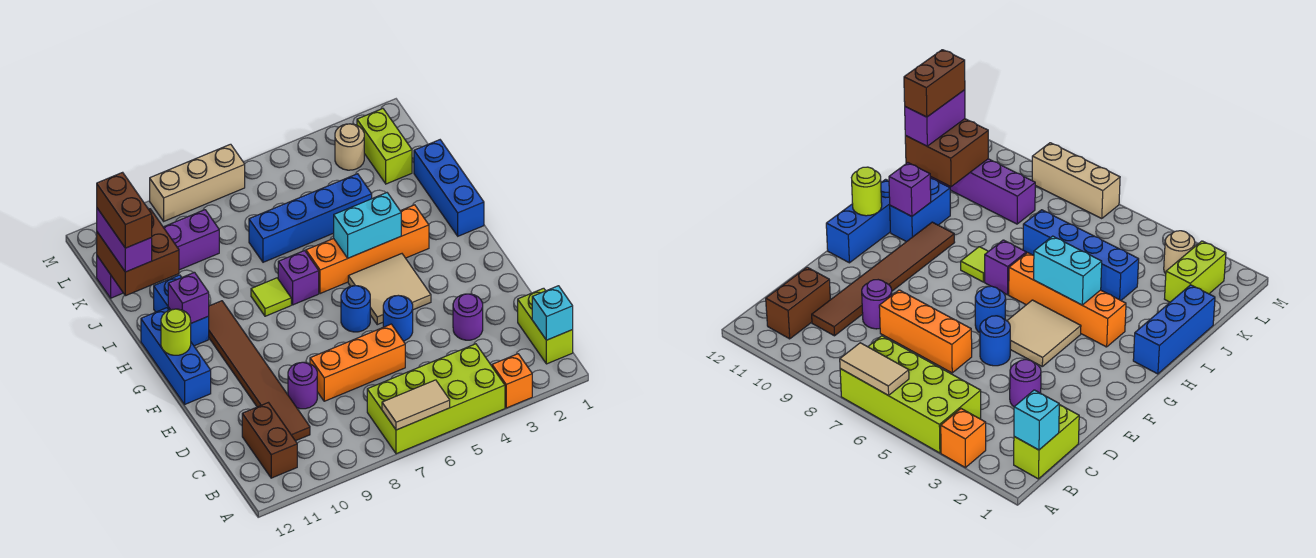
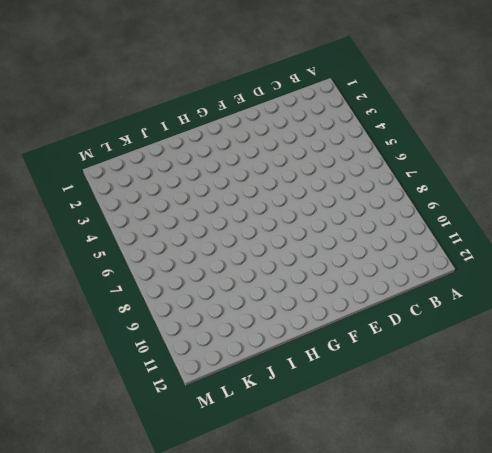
none -> orange 1x1 brick [492,354,532,408]
none -> lime 2x4 brick [367,344,505,454]
none -> lime 1x2 brick [518,288,573,364]
none -> brown 1x2 brick [242,403,297,478]

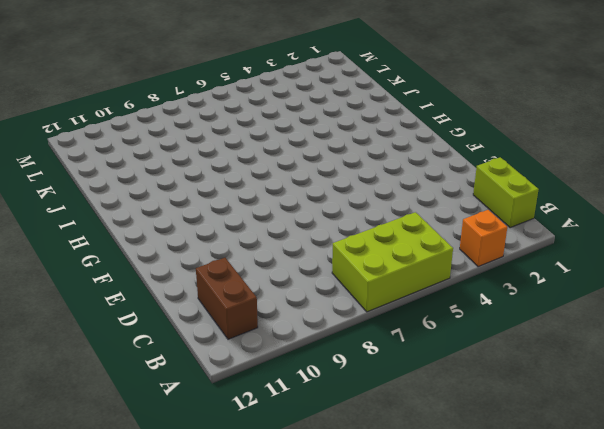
lime 2x3 brick [332,212,453,312] -> lime 2x4 brick [367,344,505,454]
none -> brown 1x6 tile [209,301,310,441]
none -> purple 1x1 round brick [453,294,483,340]
none -> orange 1x3 brick [310,324,405,401]
none -> purple 1x1 round brick [288,362,317,409]

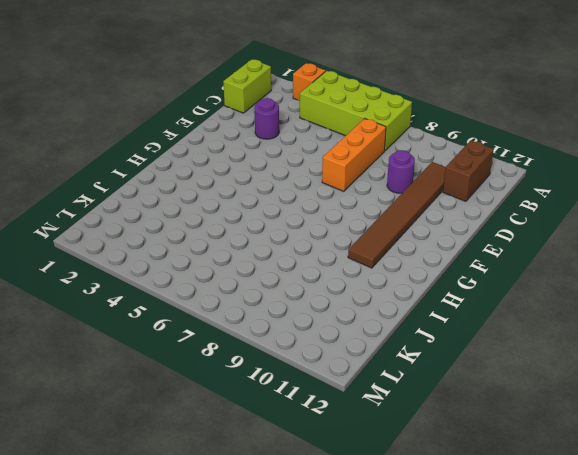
orange 1x3 brick [322,118,386,191] -> orange 1x3 brick turned to [310,324,405,401]
none -> blue 1x1 round brick [383,295,413,341]
none -> tan 2x2 tile [348,254,431,325]
none -> blue 1x1 round brick [341,286,370,332]
none -> blue 1x3 brick [141,308,211,404]

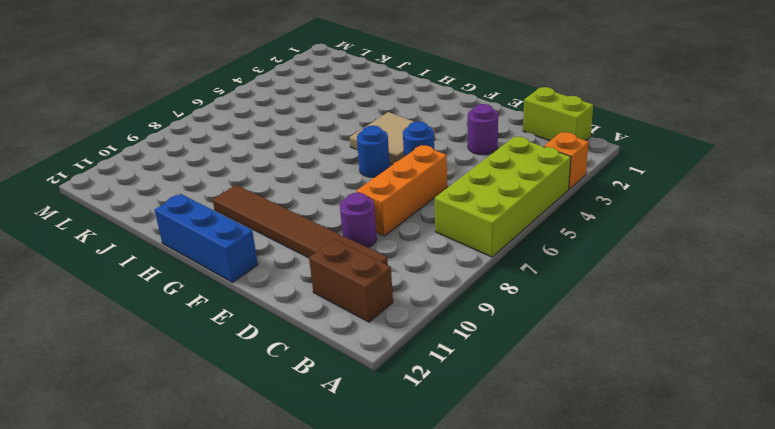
none -> blue 1x3 brick [414,140,484,236]
none -> orange 1x4 brick [306,205,429,294]
none -> purple 1x1 brick [278,251,319,305]
none -> lime 1x1 tile [251,278,291,316]

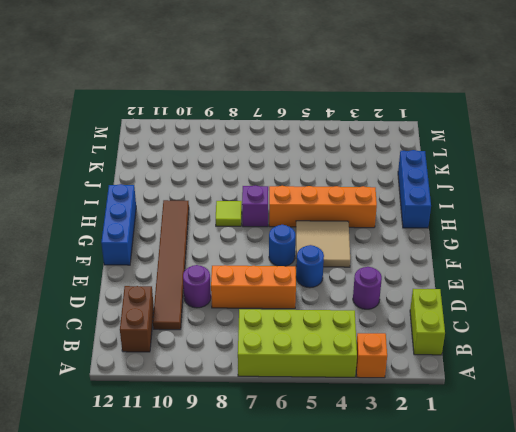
none -> blue 1x2 brick [154,275,209,346]
none -> blue 1x4 brick [249,174,372,262]
none -> lime 1x2 brick [357,109,412,184]
none -> purple 1x4 brick [97,210,219,298]

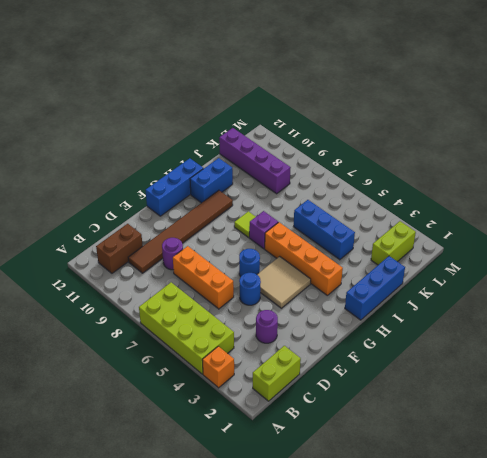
blue 1x3 brick [294,200,355,260] -> blue 1x4 brick [249,174,372,262]
none -> tan 1x1 round brick [335,124,364,170]
none -> tan 1x3 brick [150,144,245,221]
none -> tan 1x2 tile [382,380,450,430]
none -> cyan 1x1 brick [532,286,573,340]

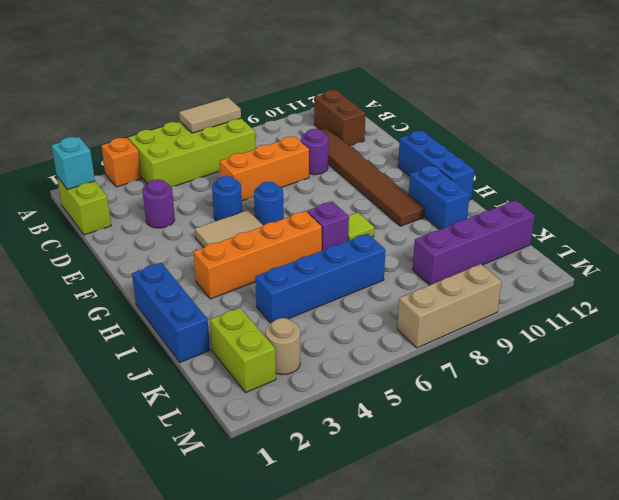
none -> lime 1x1 round brick [161,309,191,355]
none -> cyan 1x2 brick [334,193,401,258]
none -> purple 1x1 brick [168,272,209,323]
none -> brown 2x2 brick [97,209,179,296]

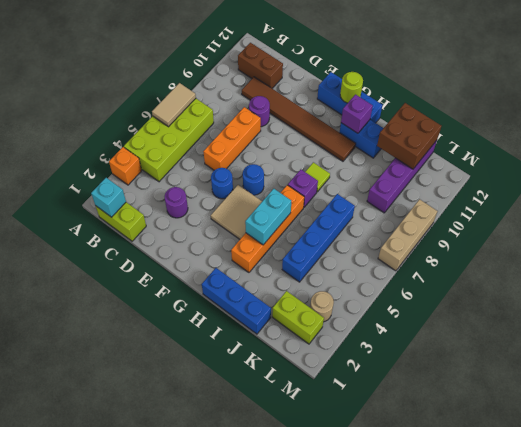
none -> purple 1x2 brick [97,208,152,272]
none -> brown 1x2 brick [97,172,152,248]

